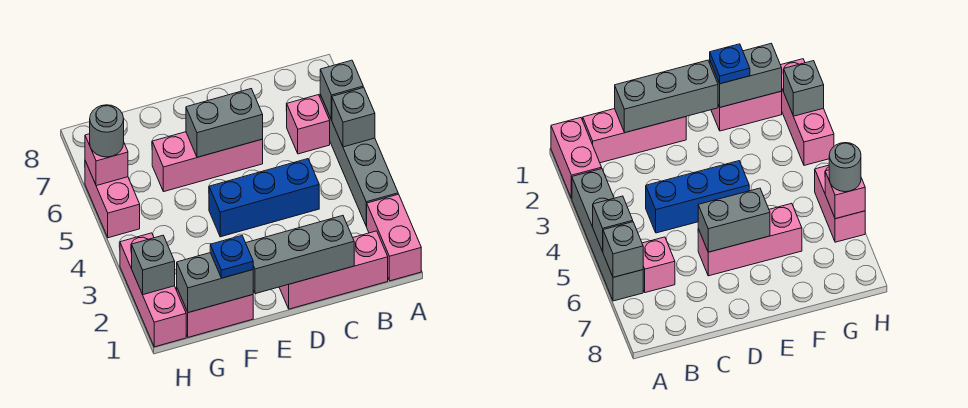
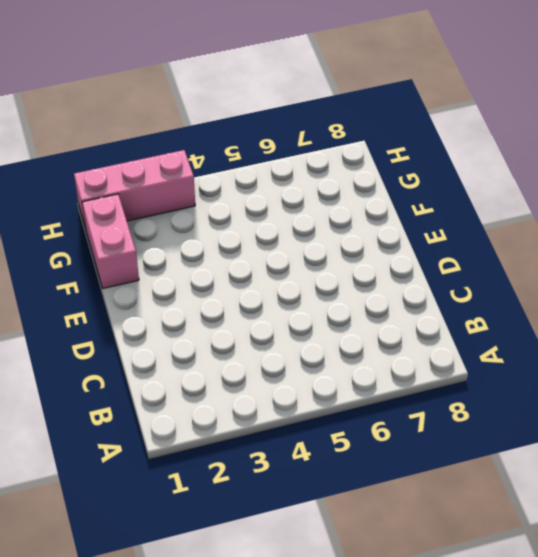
none -> pink 1x2 brick [367,194,421,281]
none -> grey 1x4 brick [320,95,398,226]
none -> pink 1x3 brick [279,231,388,309]

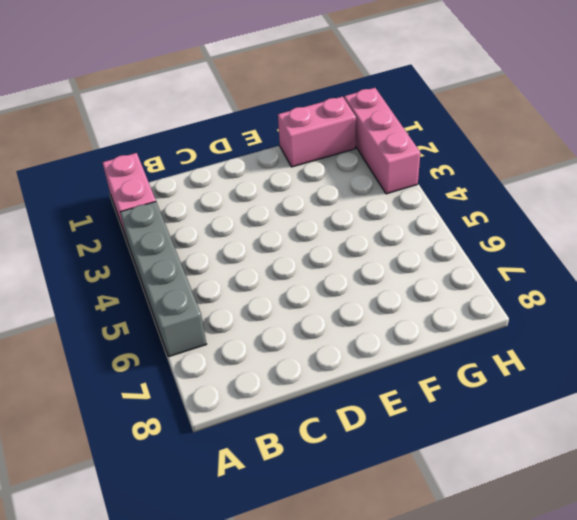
none -> pink 1x3 brick [279,231,388,309]
none -> pink 1x1 brick [286,95,330,154]
none -> blue 1x3 brick [209,159,319,237]

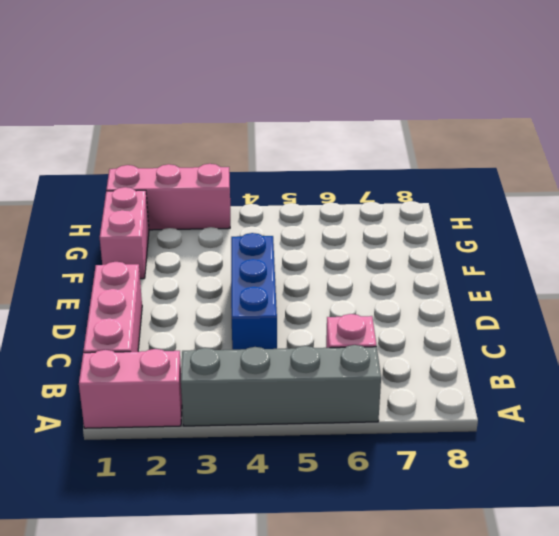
none -> pink 1x3 brick [152,132,263,192]
none -> pink 1x2 brick [85,161,140,238]
none -> grey 1x1 brick [332,87,375,147]

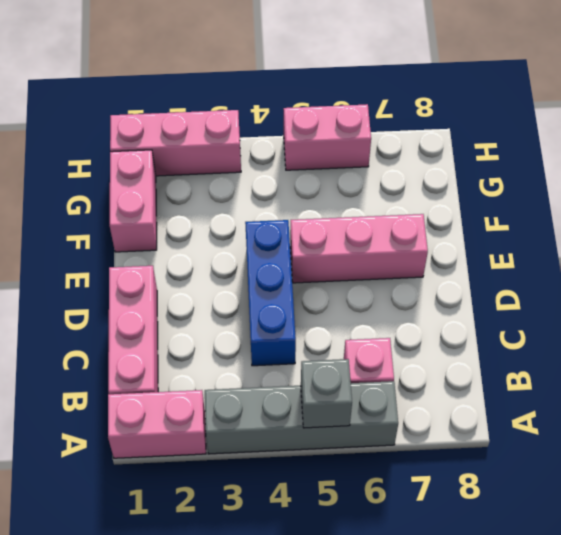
pink 1x3 brick [290,214,428,283] -> pink 1x3 brick turned to [152,132,263,192]
none -> grey 1x1 brick [320,60,363,120]
none -> grey 1x3 brick [246,216,354,294]
none -> grey 1x2 brick [186,89,263,157]

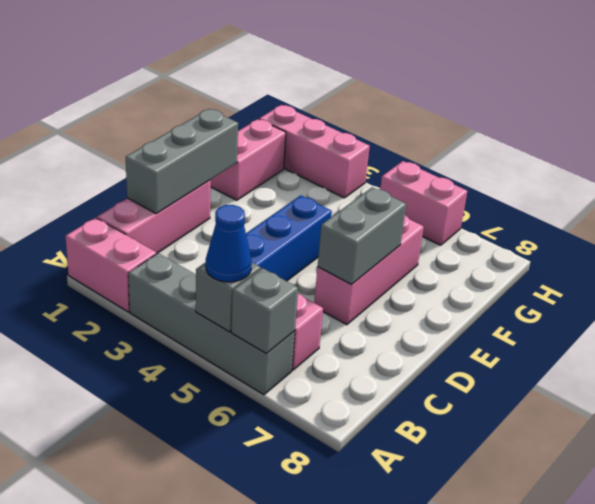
blue 1x1 cone [206,205,252,282] -> none
none -> grey 1x2 brick [177,253,253,313]
none -> grey 1x1 brick [132,235,175,295]
none -> pink 1x1 brick [85,134,128,186]

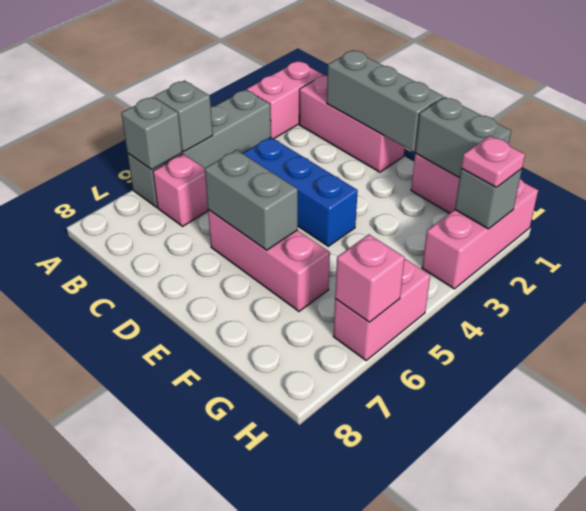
pink 1x1 plate [461,136,525,187] -> none
none -> blue 1x1 plate [210,236,253,278]
none -> grey 1x1 round brick [90,105,124,157]

